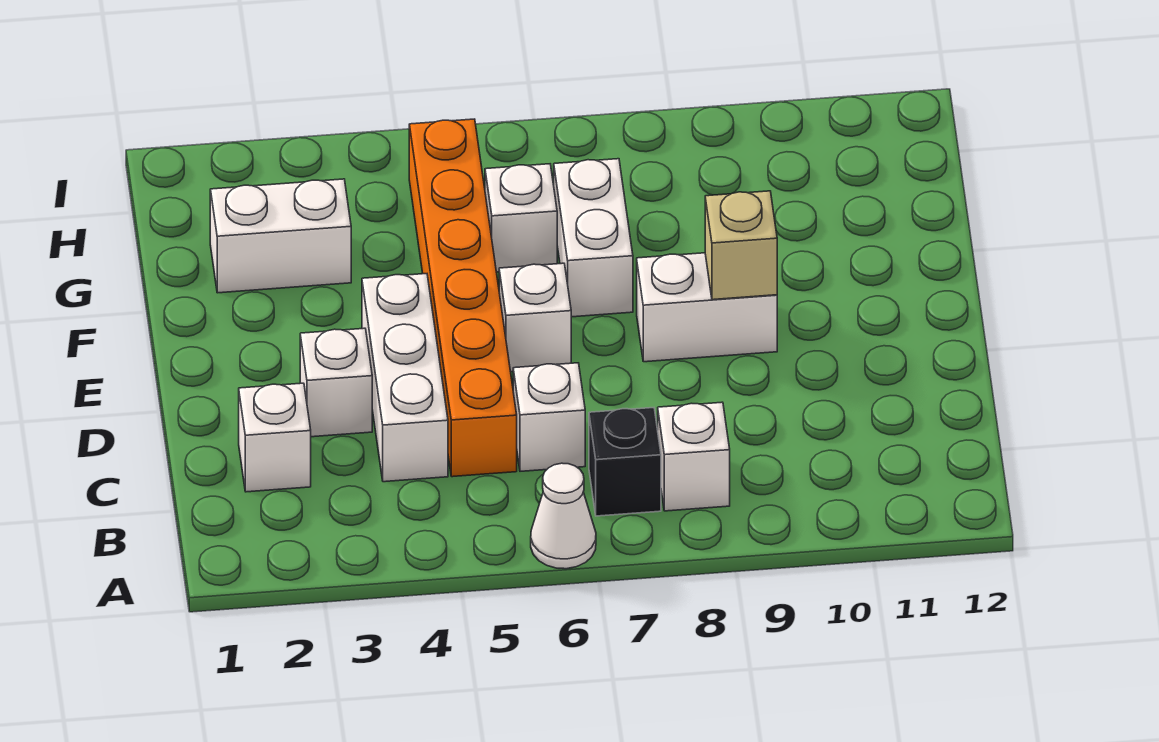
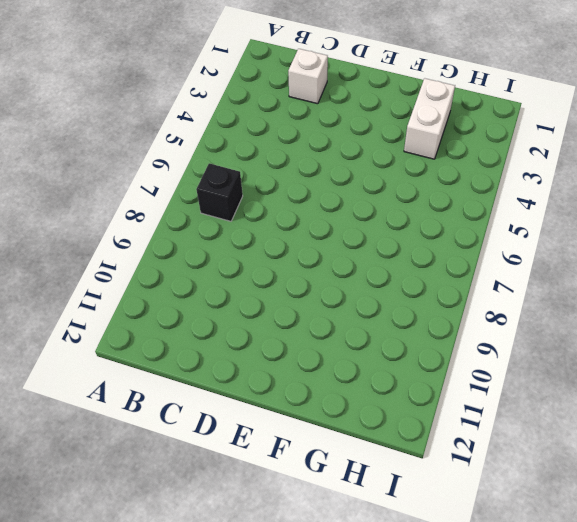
none -> white 1x1 cone [531,463,596,569]
none -> white 1x1 brick [658,402,730,511]
none -> white 1x3 brick [362,274,448,482]

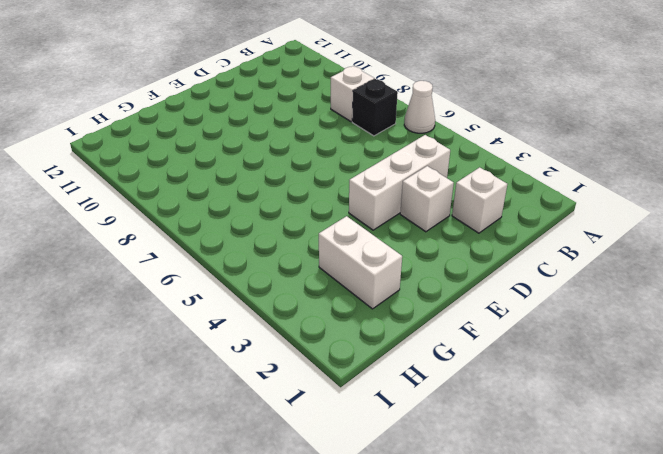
none -> orange 1x6 brick [409,119,517,477]
none -> white 1x1 brick [513,363,585,471]
none -> white 1x1 brick [499,263,571,372]

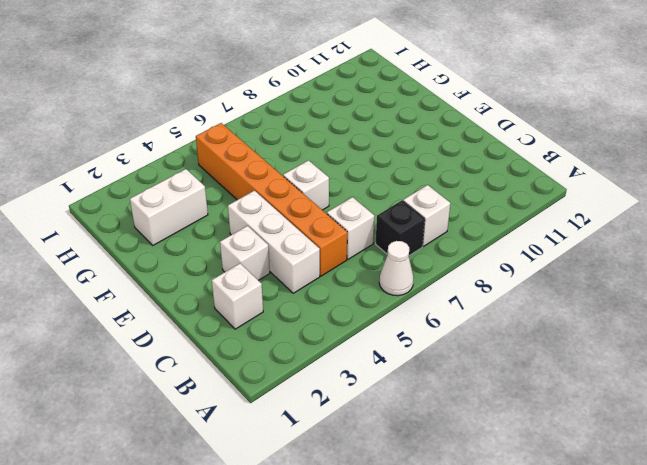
none -> white 1x2 brick [637,253,777,362]
none -> white 1x2 brick [554,159,633,317]
none -> white 1x1 brick [485,164,557,272]

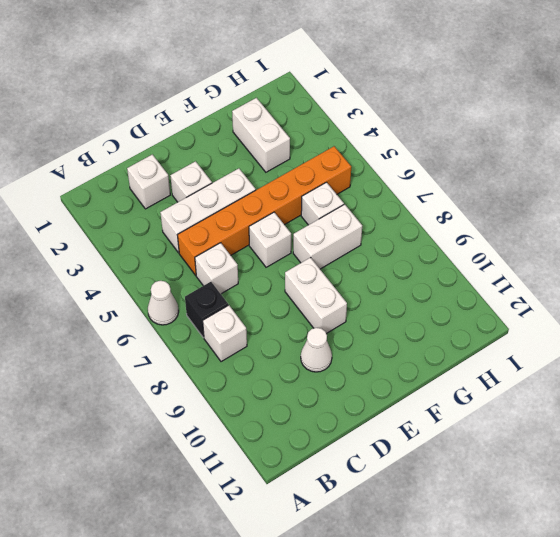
white 1x1 cone [301,328,332,372] -> none
none -> tan 1x1 brick [705,191,777,300]

